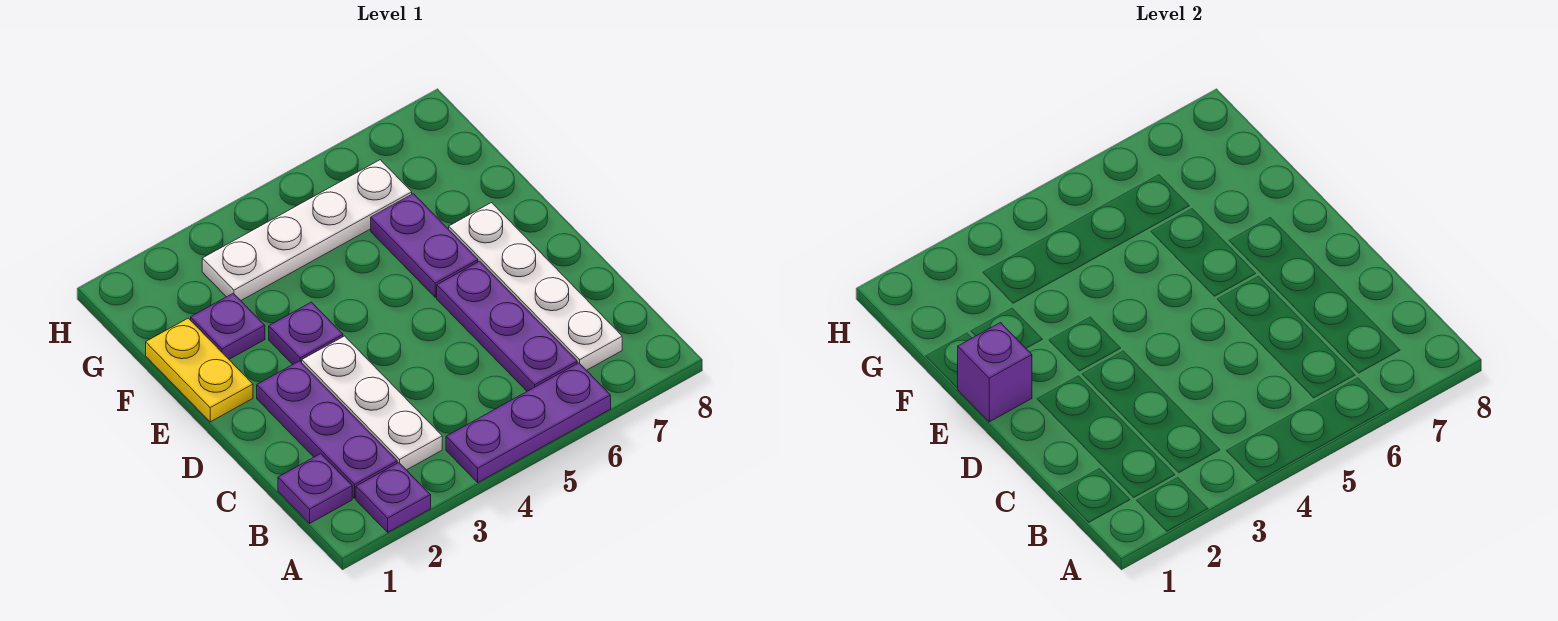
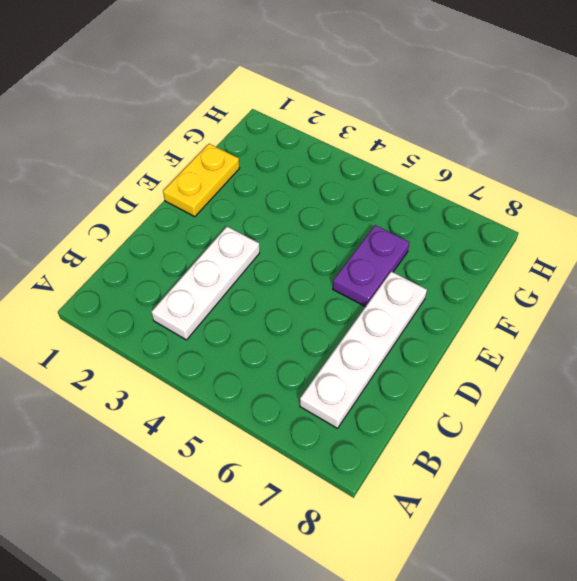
none -> purple 1x1 plate [356,463,431,532]
none -> purple 1x3 plate [446,363,611,482]
none -> purple 1x1 plate [278,454,352,523]

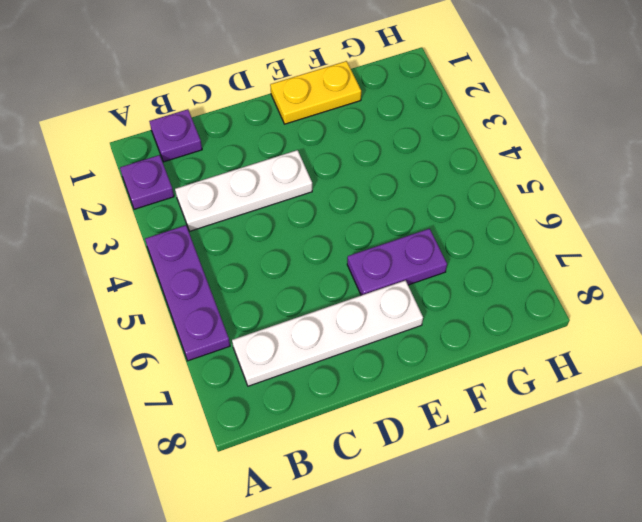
none -> purple 1x3 plate [257,361,397,498]
none -> purple 1x3 plate [437,261,577,391]
none -> purple 1x1 plate [269,302,343,364]

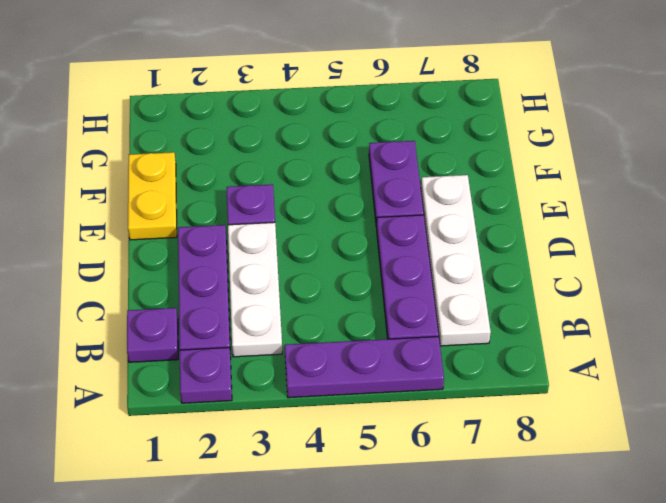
none -> purple 1x1 plate [191,293,265,359]
none -> white 1x4 plate [202,160,412,300]
none -> purple 1x1 brick [957,323,1032,422]

